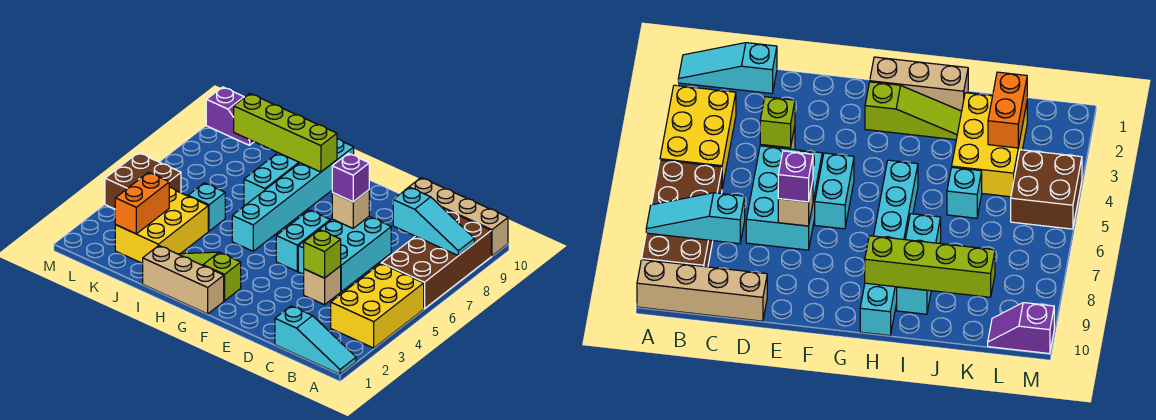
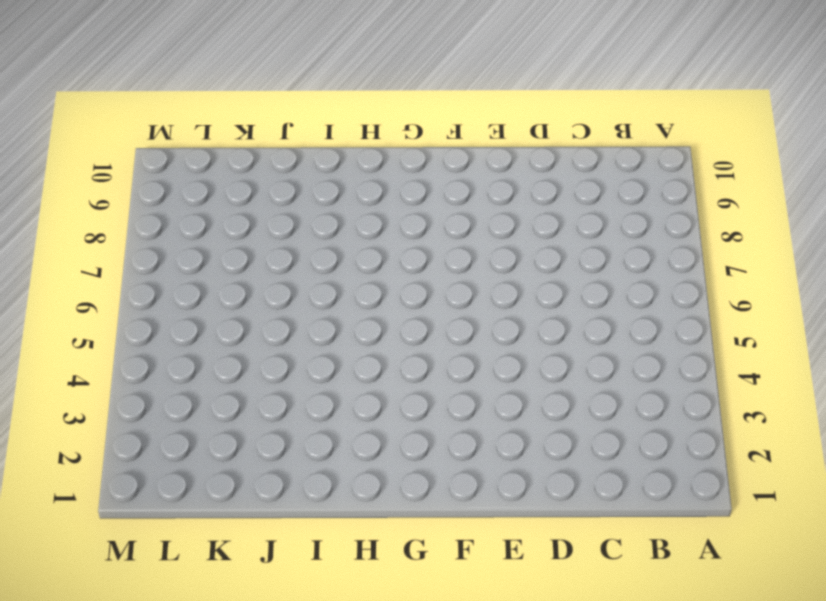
none -> cyan 1x3 slope [275,306,356,374]
none -> yellow 2x3 brick [331,263,424,348]
none -> brown 2x4 brick [381,211,491,309]

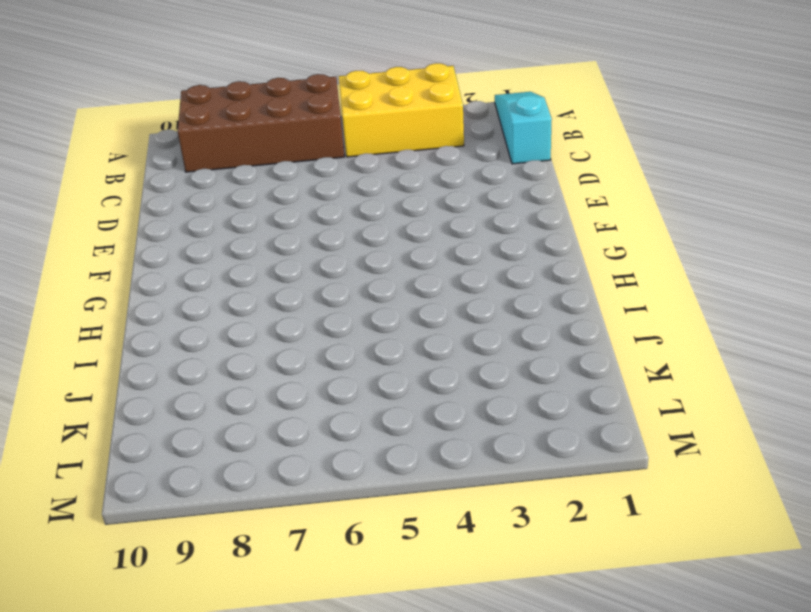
none -> tan 1x4 brick [408,178,508,256]
none -> tan 1x1 brick [304,266,341,305]
none -> cyan 2x3 brick [298,217,391,291]

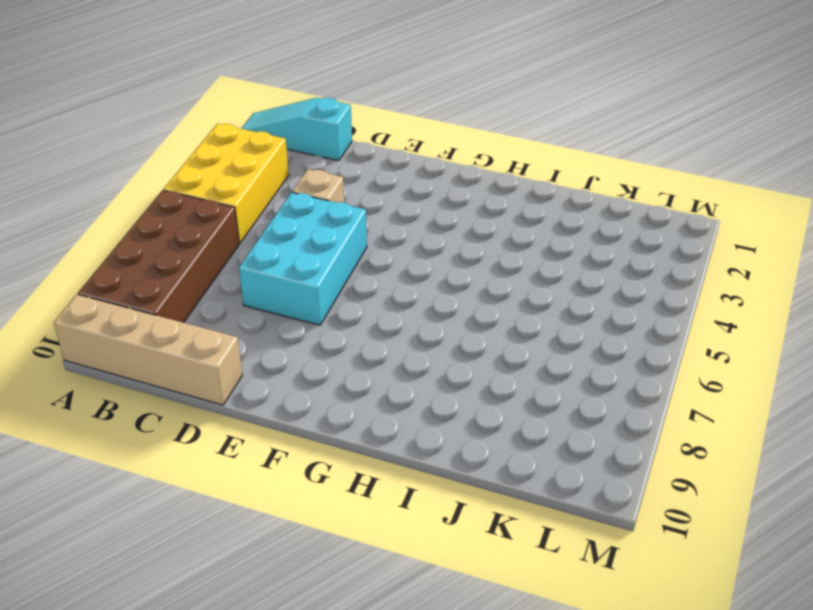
none -> cyan 1x2 brick [276,210,330,271]
none -> tan 1x3 brick [143,246,224,314]
none -> lime 1x3 slope [179,252,241,301]

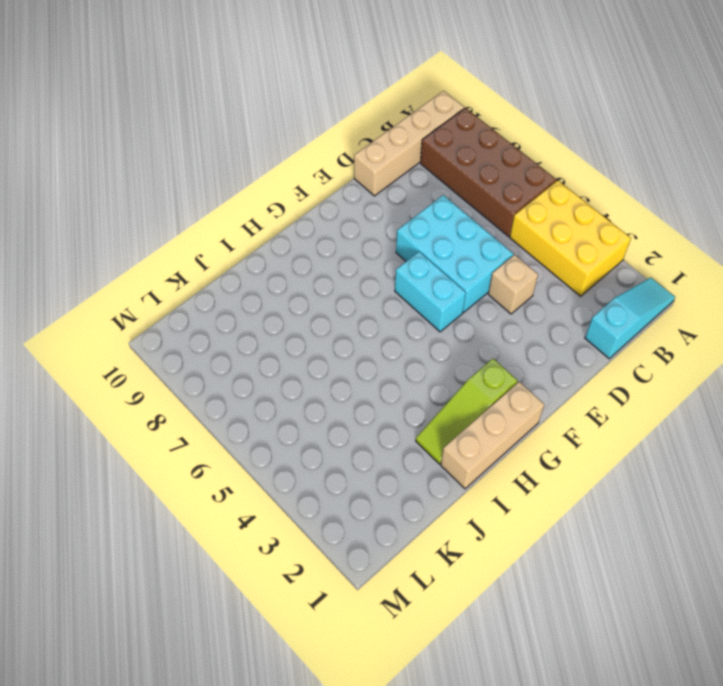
none -> cyan 1x6 brick [232,139,354,251]
none -> cyan 1x3 brick [244,153,300,206]
none -> yellow 2x3 brick [115,187,208,263]

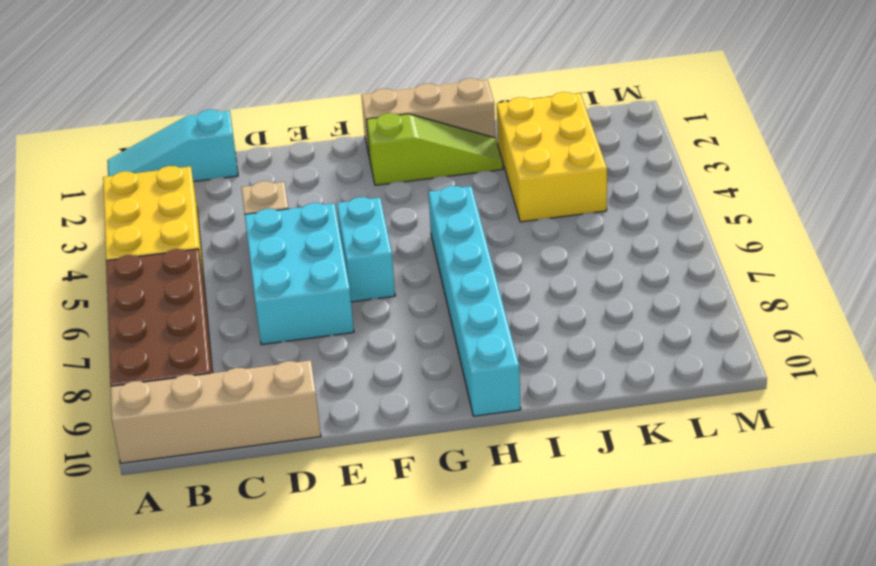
none -> cyan 1x3 brick [244,153,300,206]
none -> cyan 1x1 brick [188,183,225,231]
none -> brown 2x2 brick [105,153,181,209]

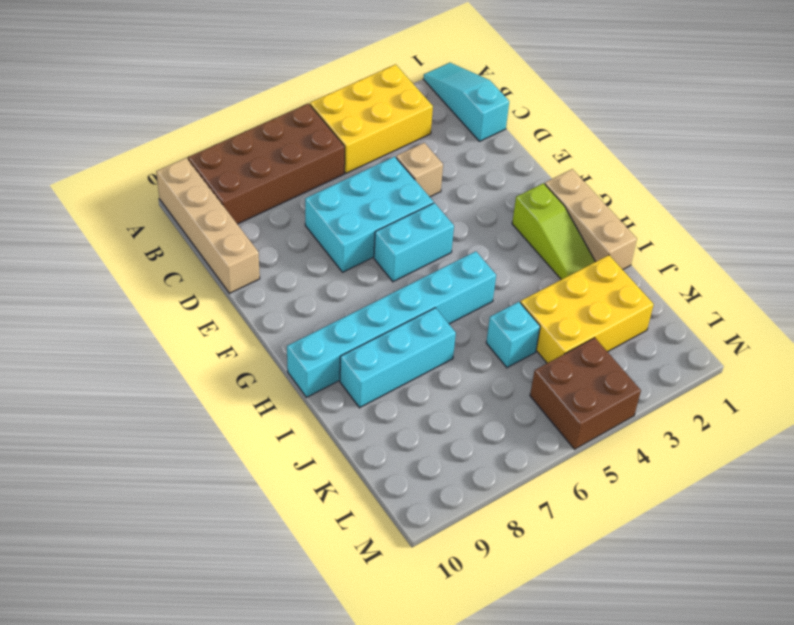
none -> purple 1x2 slope [206,87,254,145]
none -> cyan 1x3 slope [393,187,474,256]
none -> lime 1x1 brick [304,230,341,278]

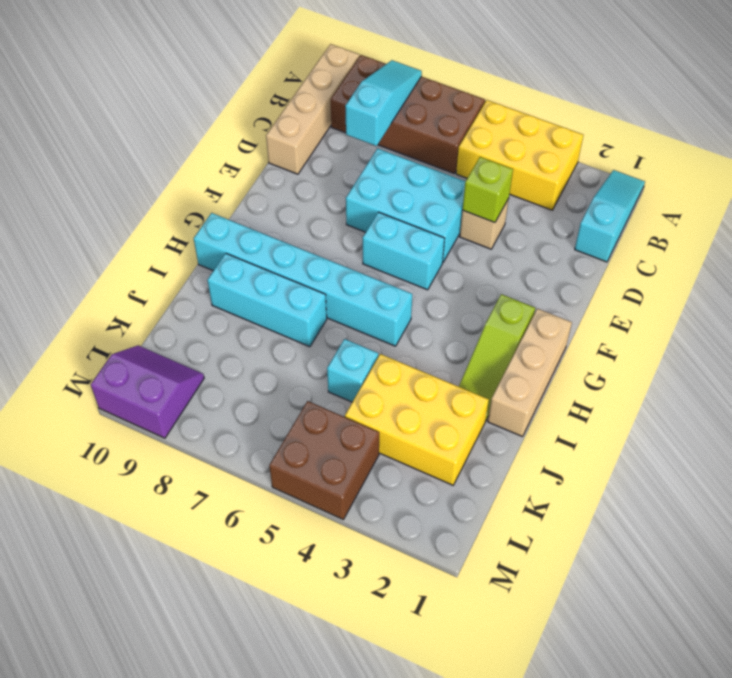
purple 2x2 slope [91,345,204,438] -> purple 1x2 slope [206,87,254,145]
none -> tan 1x1 brick [332,190,369,228]
none -> lime 1x4 brick [234,94,337,172]
none -> orange 1x2 brick [115,172,169,234]

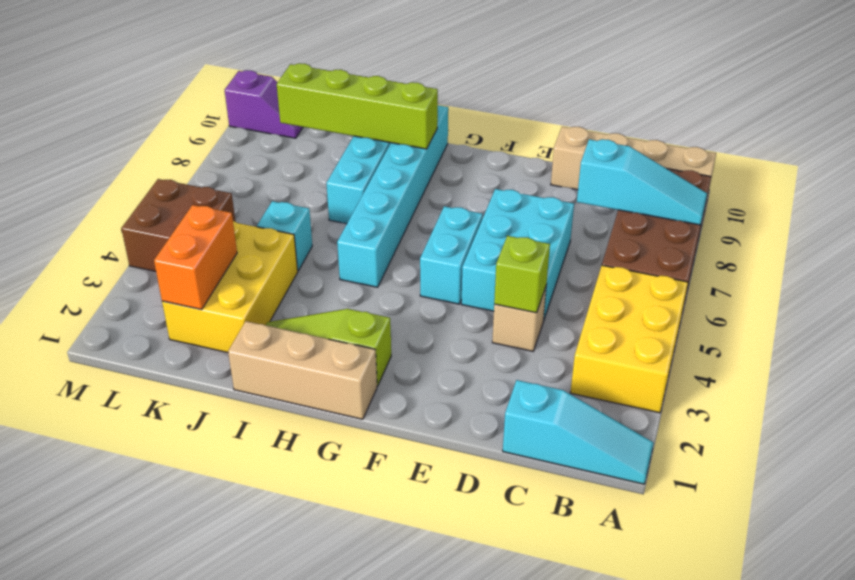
none -> tan 1x1 brick [332,190,369,228]
none -> purple 1x1 brick [332,153,369,202]

